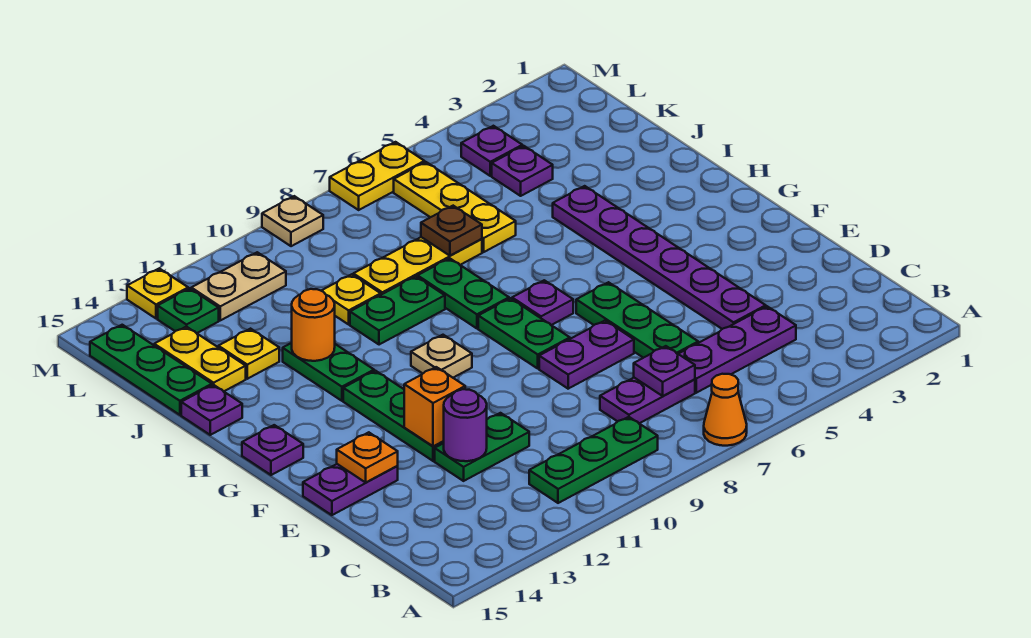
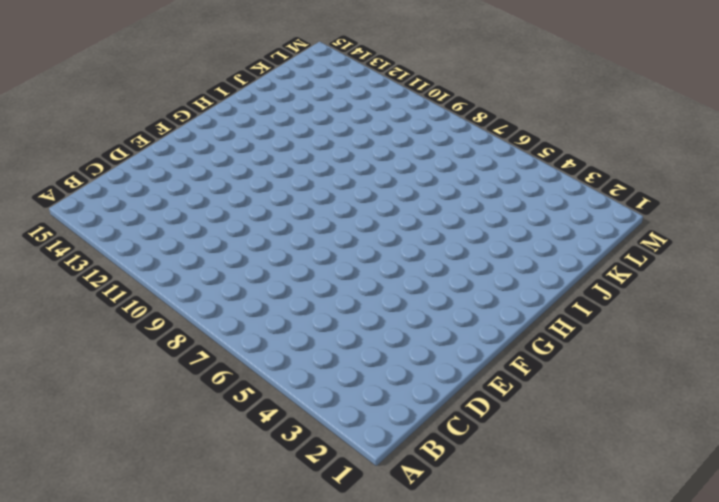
none -> orange 1x1 cone [704,374,747,446]
none -> green 1x3 plate [529,417,658,503]
none -> purple 1x3 plate [679,306,796,393]
none -> purple 1x2 plate [600,378,695,423]

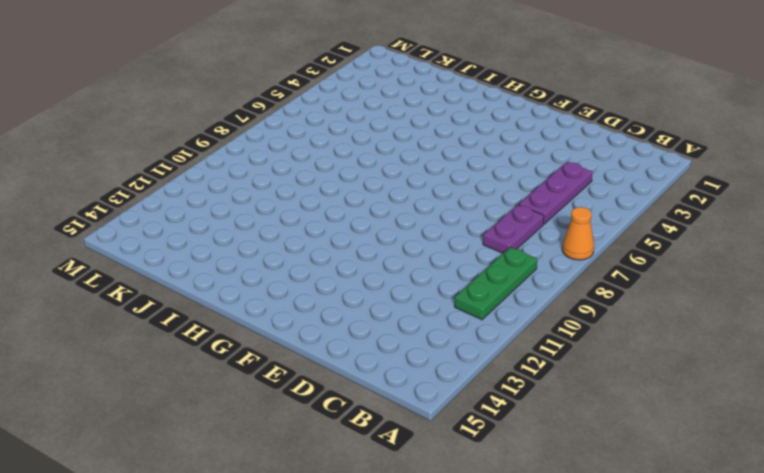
none -> purple 1x6 plate [553,186,766,329]
none -> green 1x3 plate [576,282,698,358]
none -> green 1x2 plate [435,413,529,481]
none -> purple 1x2 plate [539,321,634,389]

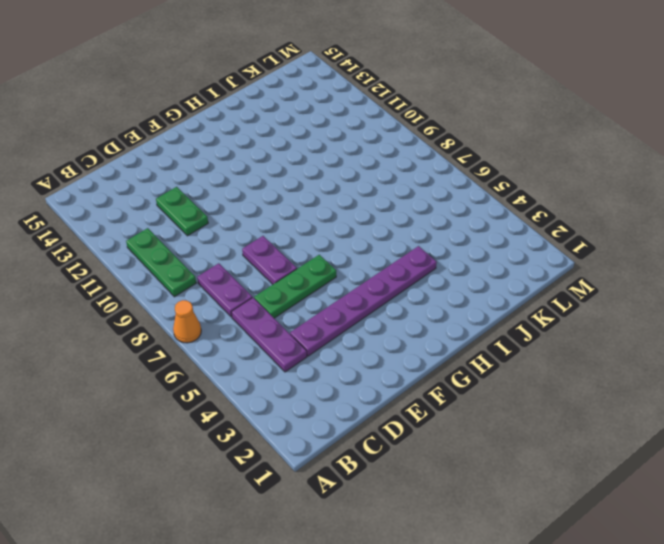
none -> green 1x3 plate [343,371,444,461]
none -> purple 1x2 plate [303,464,398,515]
none -> green 1x2 plate [478,298,570,368]
none -> purple 1x1 plate [512,280,573,325]

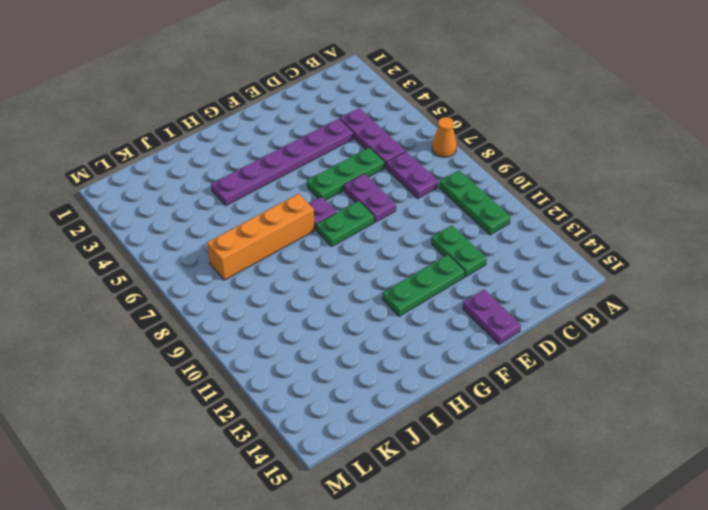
orange 1x4 brick [207,194,315,280] -> yellow 1x3 plate [353,237,482,295]
none -> tan 1x1 plate [411,335,472,378]
none -> purple 1x1 plate [242,425,303,475]
none -> green 1x2 plate [418,258,509,328]
none -> green 1x2 plate [283,343,374,401]

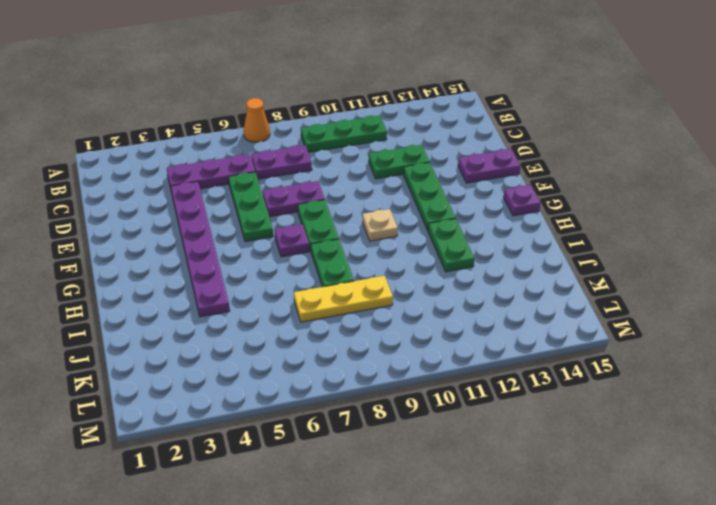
none -> green 1x2 plate [350,276,445,345]
none -> purple 1x1 plate [181,385,242,435]
none -> yellow 1x3 plate [394,162,516,252]
none -> yellow 1x1 plate [321,274,381,324]

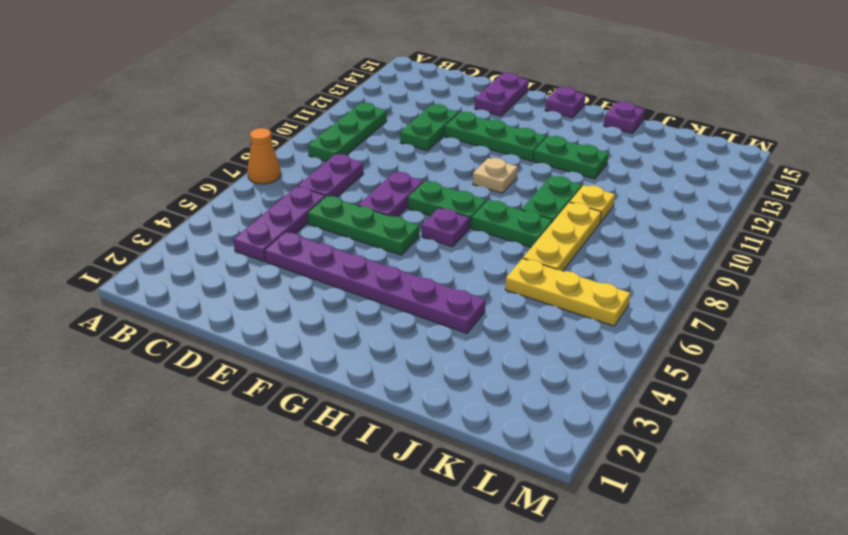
none -> yellow 1x1 plate [218,329,279,379]
none -> yellow 1x2 plate [154,327,246,391]
none -> green 1x3 plate [90,325,212,415]
none -> purple 1x1 plate [492,146,553,196]

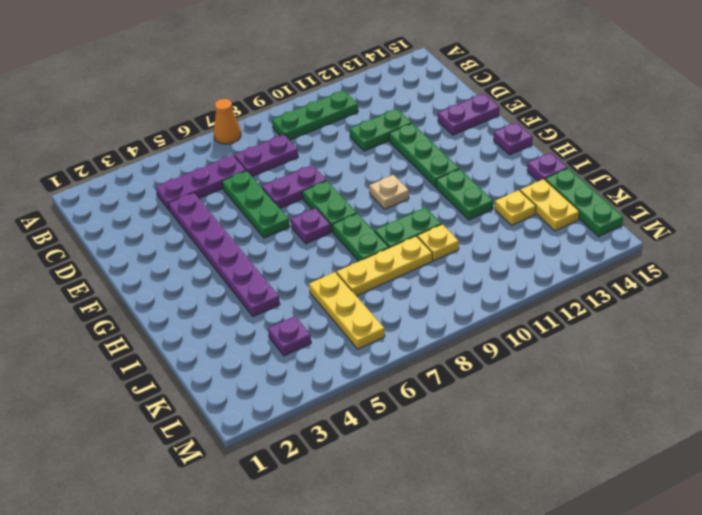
none -> purple 1x1 plate [461,126,522,176]
none -> tan 1x2 plate [191,252,286,320]
none -> green 1x1 plate [158,288,219,333]
none -> yellow 1x2 plate [330,142,425,210]

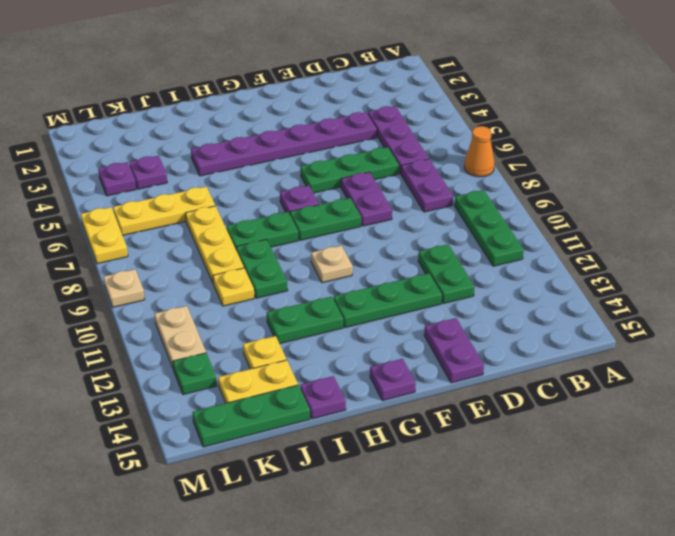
none -> yellow 1x1 plate [127,268,188,319]
none -> purple 1x1 plate [634,346,695,396]
none -> purple 1x1 round brick [444,389,487,461]
none -> orange 1x1 brick [404,367,465,447]

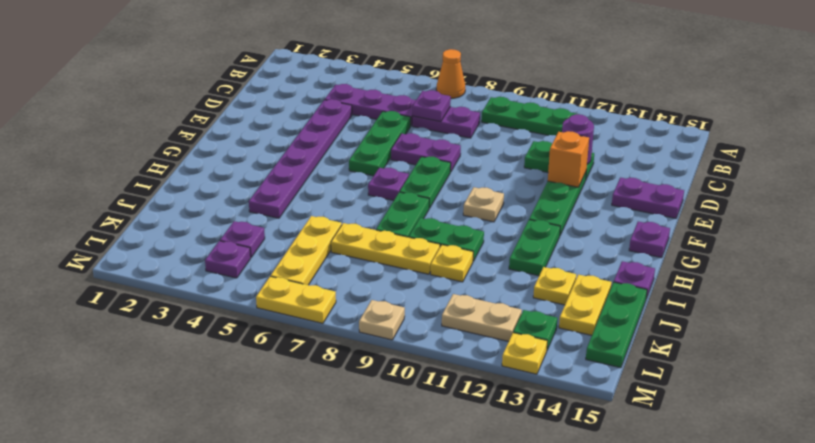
none -> orange 1x1 plate [337,432,398,482]
none -> orange 1x1 round brick [292,289,335,361]
none -> brown 1x1 plate [421,206,482,256]

